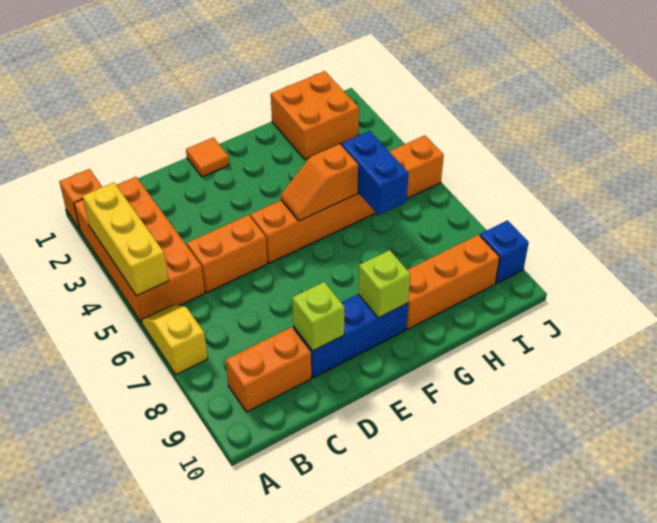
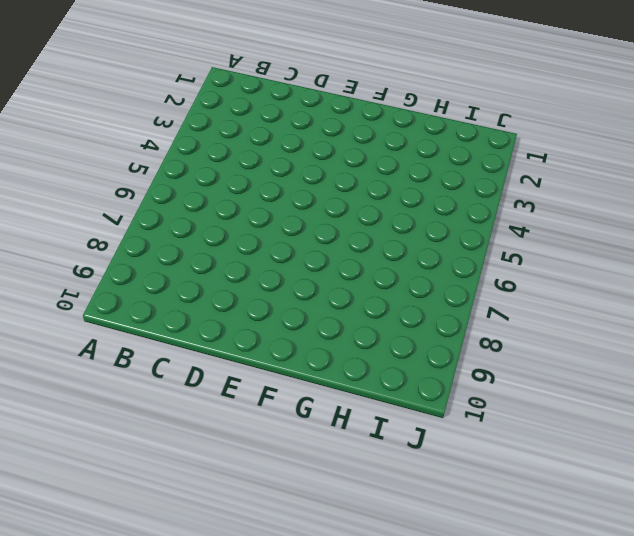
none -> orange 1x1 brick [59,169,102,230]
none -> orange 2x4 brick [74,177,205,323]
none -> yellow 1x2 slope [142,305,208,375]

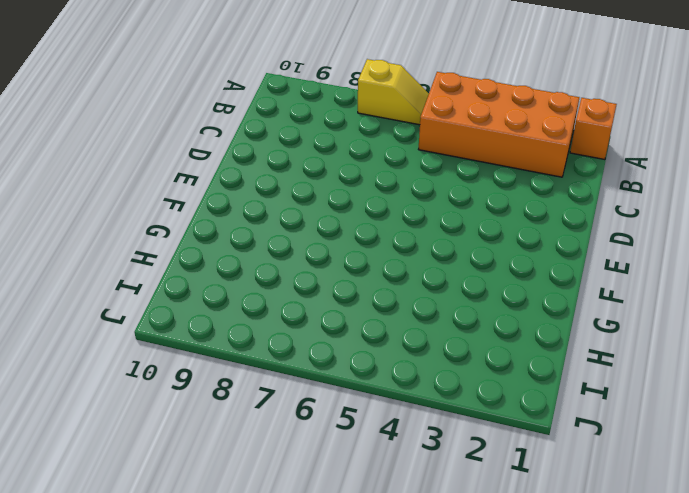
none -> orange 1x2 brick [226,327,311,412]
none -> orange 1x2 brick [187,215,267,293]
none -> blue 1x3 brick [293,294,408,378]

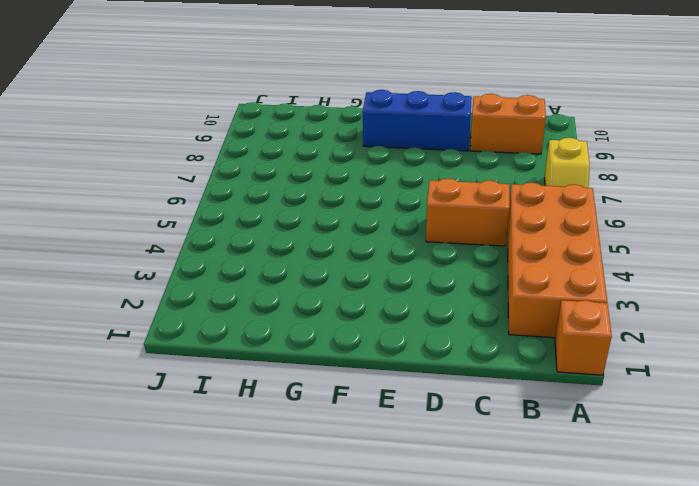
none -> orange 1x1 tile [186,137,229,177]
none -> orange 1x6 brick [250,135,444,263]
none -> orange 1x3 brick [406,235,499,329]

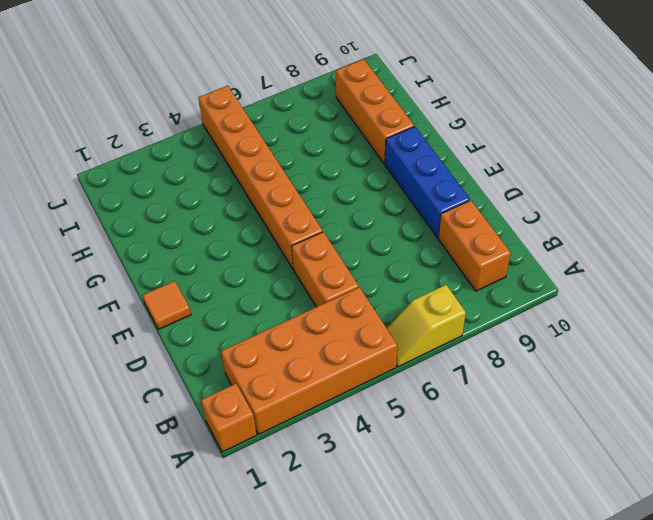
none -> orange 2x2 brick [271,71,359,159]
none -> blue 1x1 brick [480,220,529,284]
none -> yellow 1x3 brick [83,183,168,296]

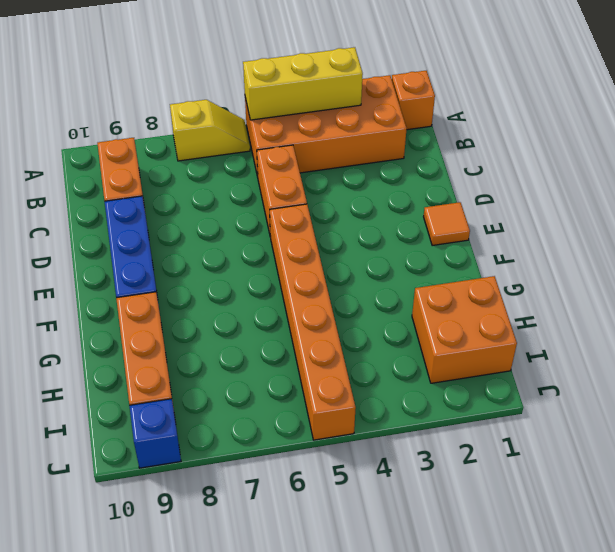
none -> lime 1x1 brick [292,282,345,351]
none -> orange 1x2 slope [281,144,358,221]
none -> lime 1x1 brick [358,250,411,318]

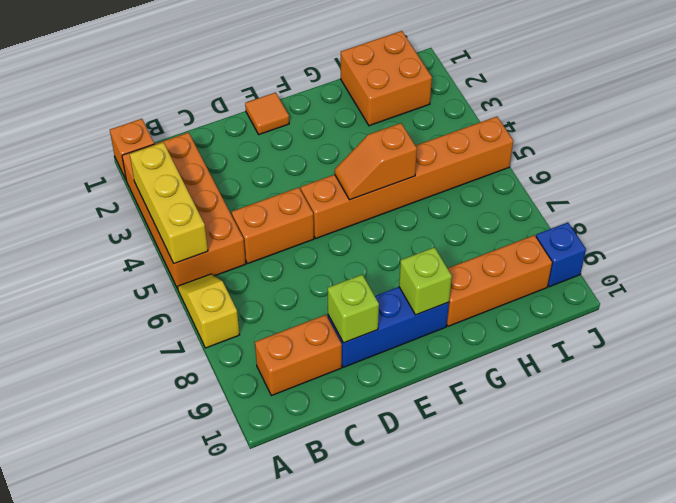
none -> blue 1x2 brick [341,131,409,215]

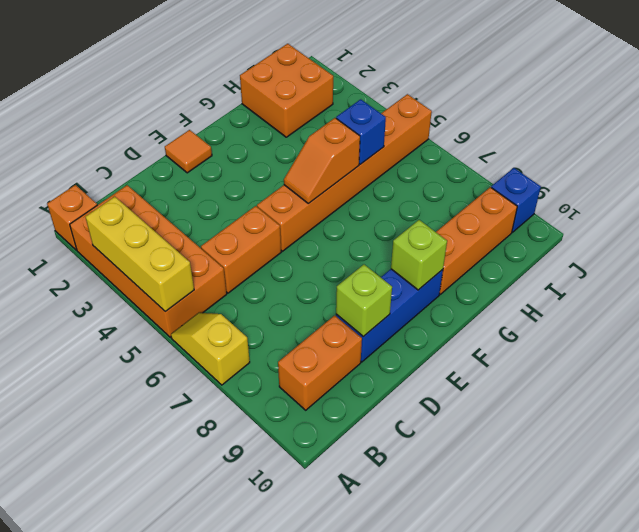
blue 1x1 brick [336,99,386,164] -> blue 1x2 brick [341,131,409,215]

